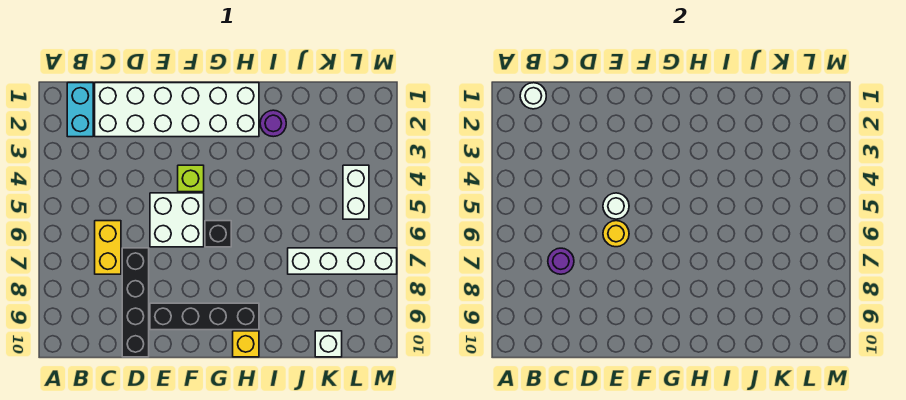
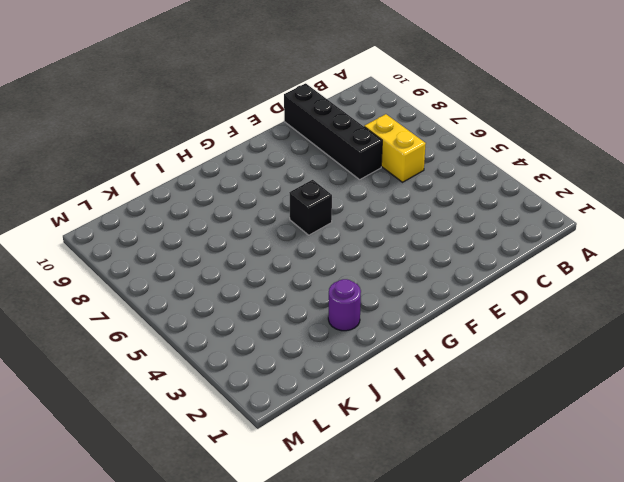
none -> cyan 1x2 brick [67,83,93,137]
none -> white 2x6 brick [95,83,259,137]
none -> white 2x2 brick [150,193,204,247]

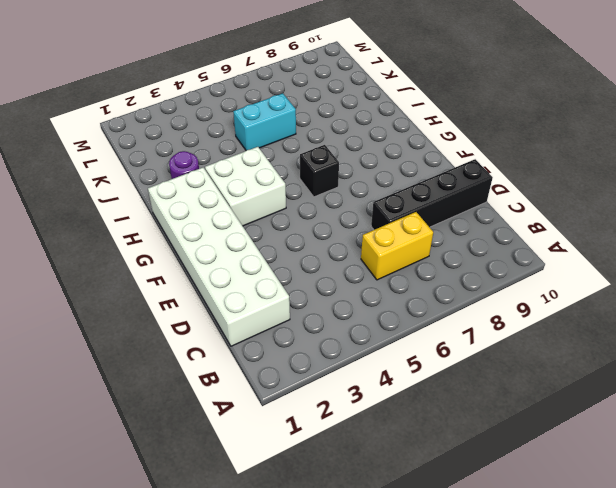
white 2x2 brick [205,147,286,226] -> white 2x2 brick moved to [150,193,204,247]
cyan 1x2 brick [233,93,296,151] -> cyan 1x2 brick moved to [67,83,93,137]
none -> black 1x4 brick [150,303,259,330]
none -> lime 1x1 brick [178,165,204,192]
none -> yellow 1x1 brick [233,331,259,357]

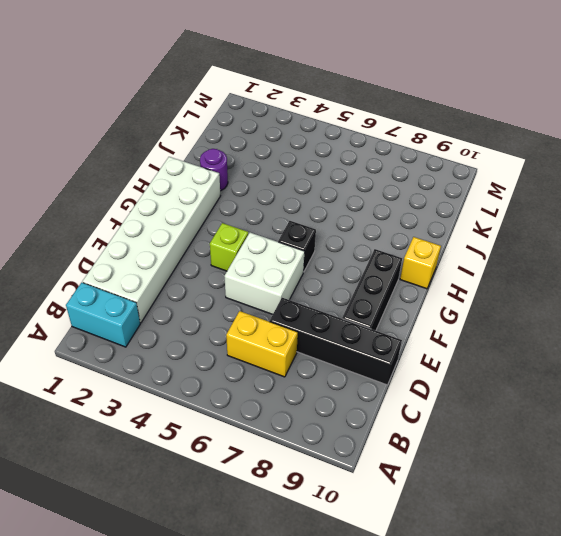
black 1x3 brick [342,249,402,331] -> black 1x4 brick [150,303,259,330]
none -> white 1x4 brick [288,248,397,274]
none -> white 1x1 brick [315,331,342,357]
none -> white 1x2 brick [343,165,369,219]

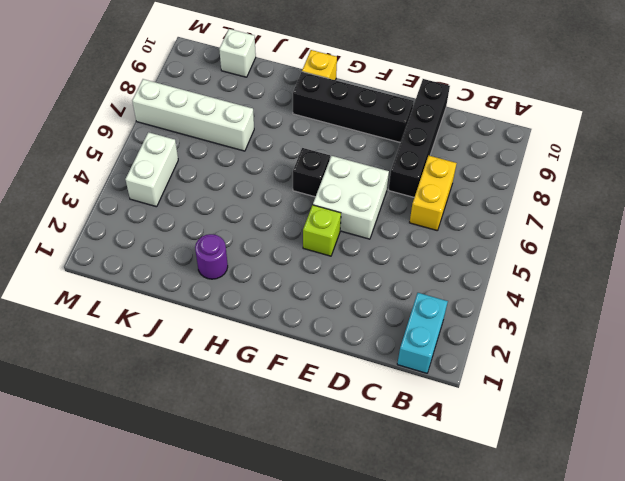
none -> white 2x6 brick [95,83,259,137]
none -> white 1x1 round brick [520,83,546,109]
none -> purple 1x1 round brick [548,248,574,274]

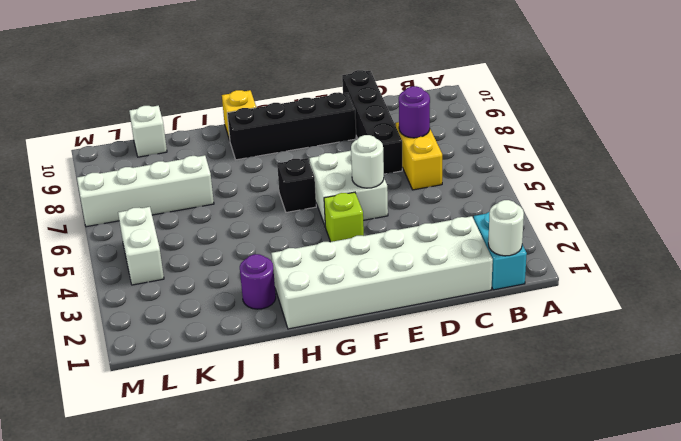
none -> yellow 1x1 round brick [603,221,629,247]

